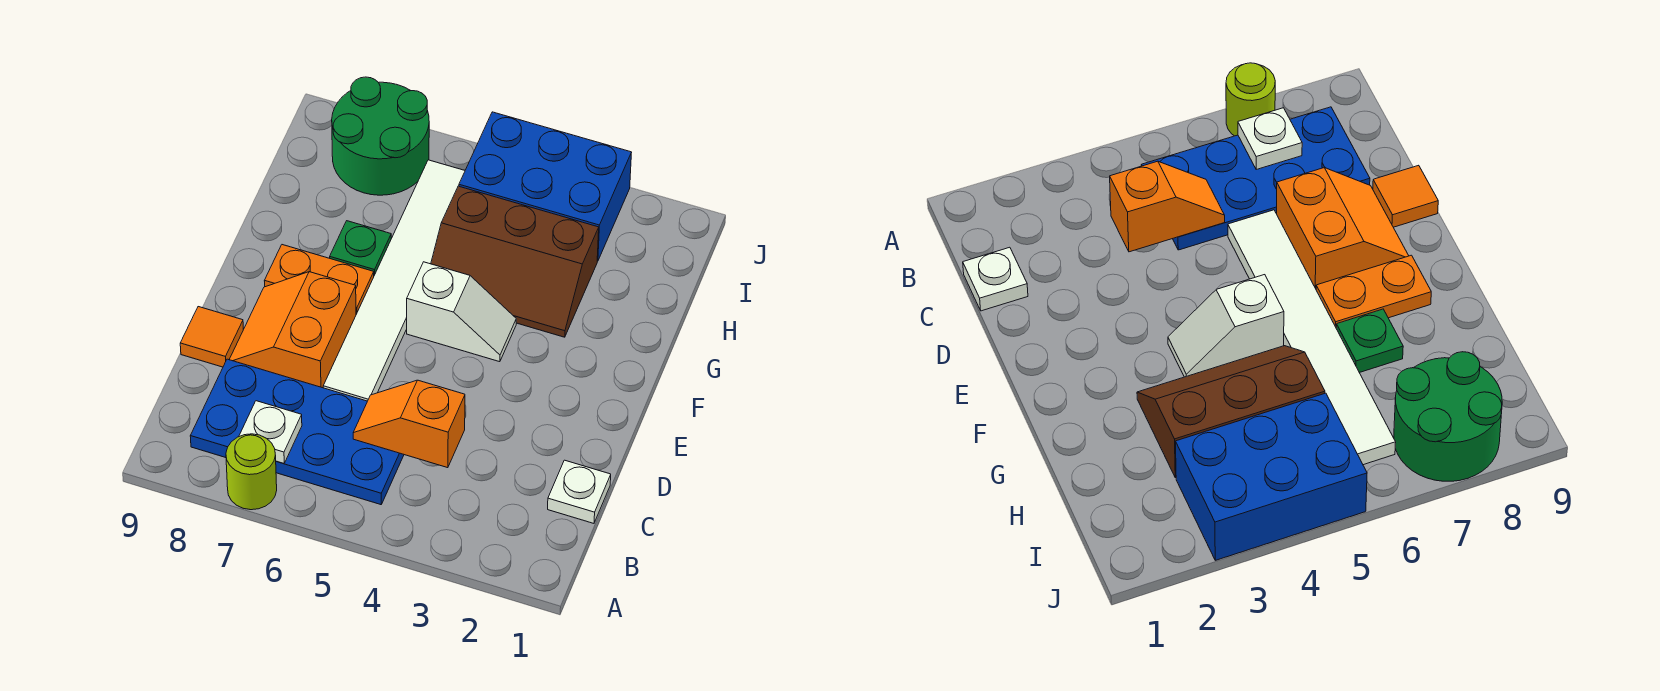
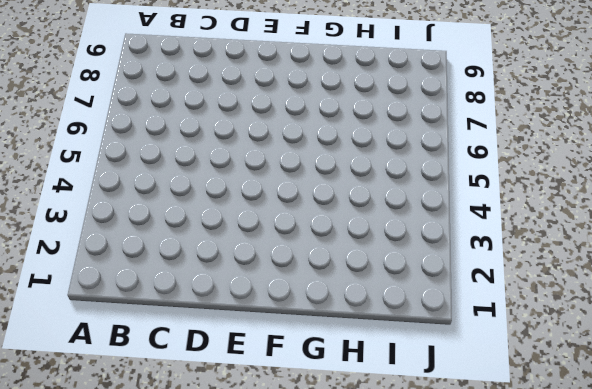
none -> lime 1x1 round brick [226,434,277,510]
none -> blue 2x4 plate [190,359,404,505]
none -> white 1x1 plate [548,460,611,523]

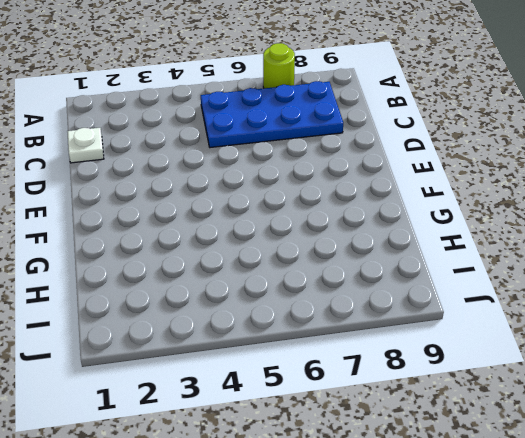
none -> white 1x6 tile [323,160,465,401]
none -> orange 2x2 slope [229,272,356,388]
none -> orange 1x1 tile [180,307,243,367]

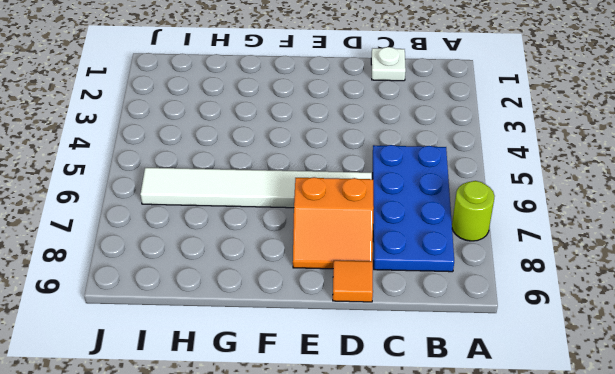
none -> white 1x2 slope [407,262,516,362]
none -> orange 1x2 plate [265,245,374,314]
none -> brown 2x3 slope [431,186,599,337]

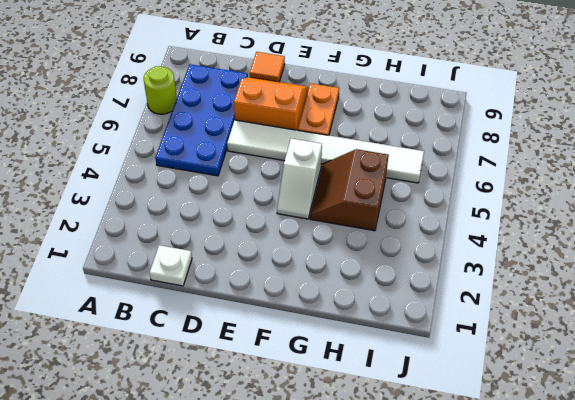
brown 2x2 slope [310,149,389,231] -> brown 2x3 slope [431,186,599,337]
none -> green 1x1 plate [330,221,391,275]
none -> blue 2x3 brick [459,112,632,261]
none -> green 2x2 round brick [332,77,429,195]

